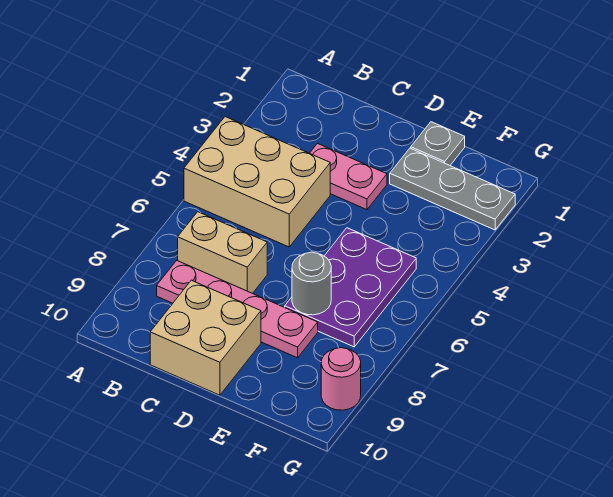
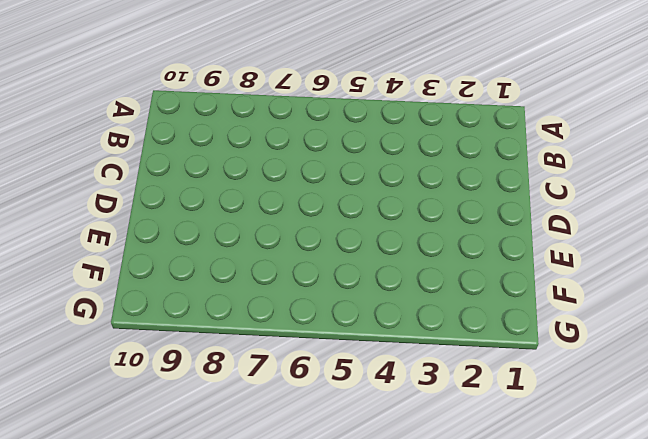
none -> tan 2x3 brick [184,117,330,247]
none -> tan 1x2 brick [178,212,267,293]

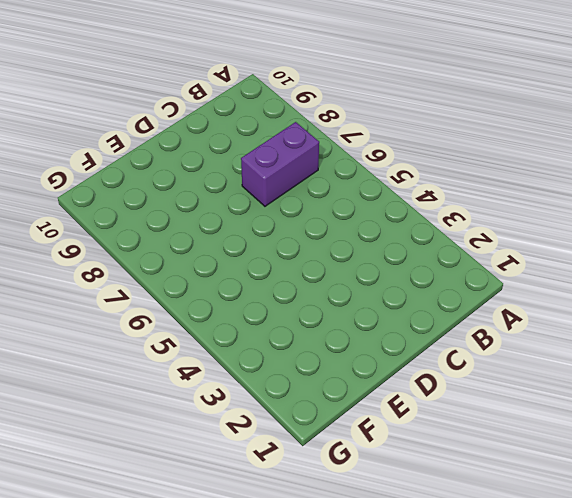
purple 1x2 brick [241,122,319,206] -> tan 1x2 brick [178,212,267,293]
none -> tan 2x3 brick [184,117,330,247]
none -> pink 1x4 plate [157,260,318,358]

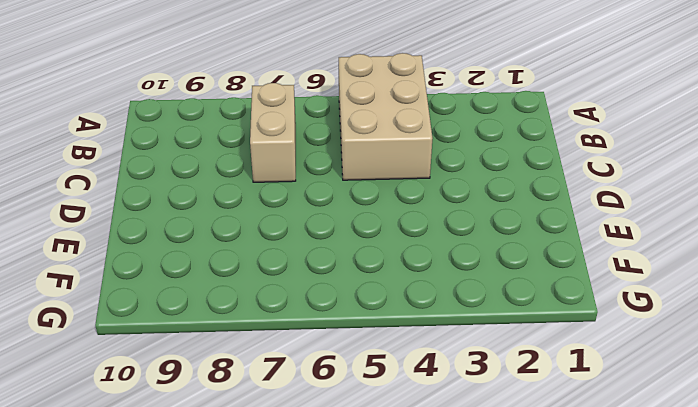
none -> pink 1x4 plate [157,260,318,358]
none -> pink 1x2 plate [310,144,387,210]

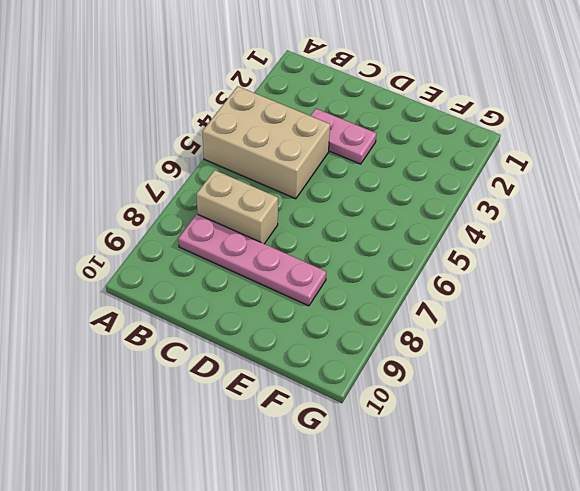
none -> tan 2x2 brick [150,280,261,395]
none -> grey 1x1 plate [411,122,465,165]

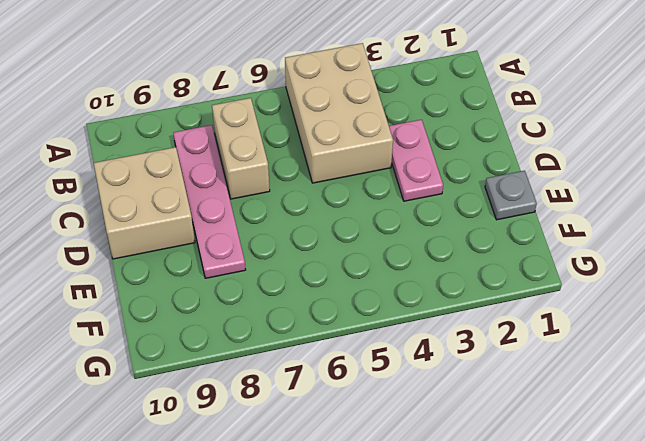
none -> grey 1x3 plate [390,148,515,230]
none -> purple 2x3 plate [285,228,416,347]

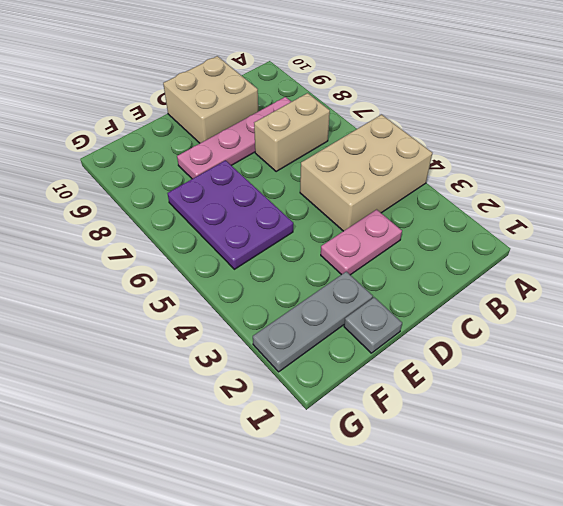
none -> pink 1x1 round brick [321,348,361,410]
none -> grey 1x1 round brick [292,252,331,315]

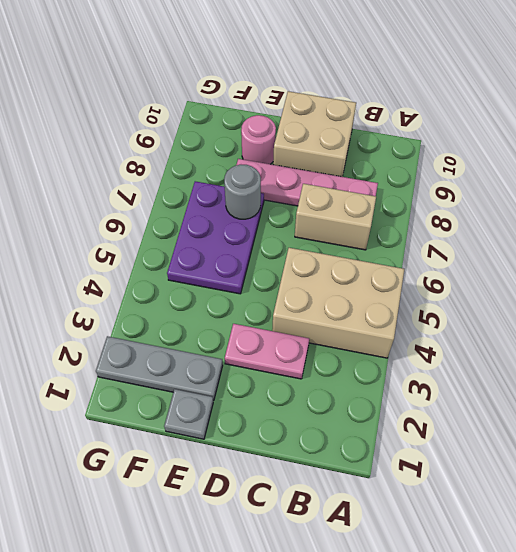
pink 1x1 round brick [241,115,276,164] -> pink 1x1 round brick moved to [321,348,361,410]

